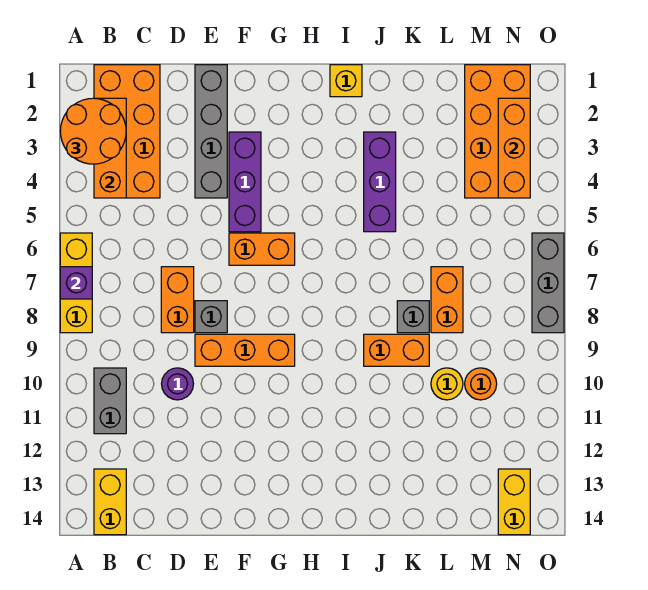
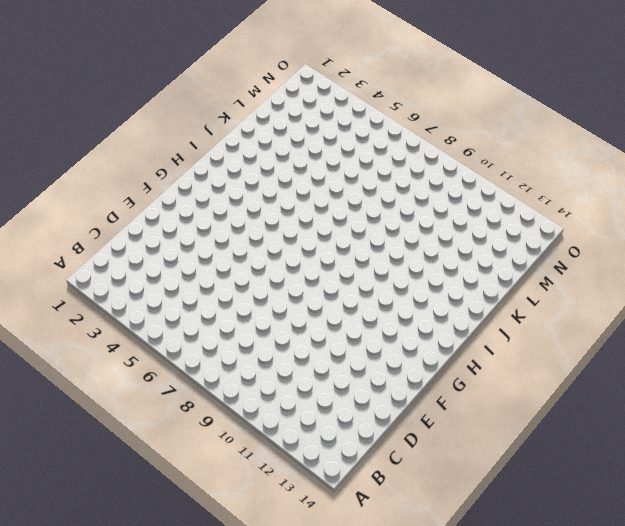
none -> yellow 1x3 brick [60,233,92,333]
none -> orange 2x4 brick [94,65,160,198]
none -> grey 1x2 brick [94,368,126,434]

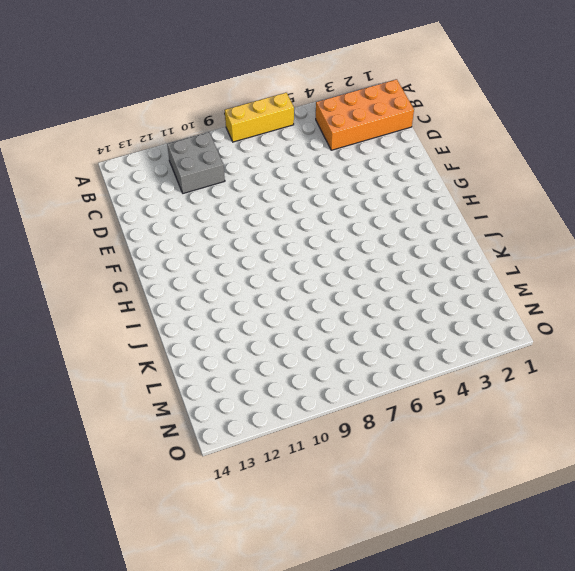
grey 2x2 brick [167,132,225,193] -> grey 1x2 brick [94,368,126,434]
none -> yellow 1x2 brick [94,469,126,535]
none -> orange 1x2 brick [161,267,194,333]
none -> purple 1x1 round brick [162,368,193,400]

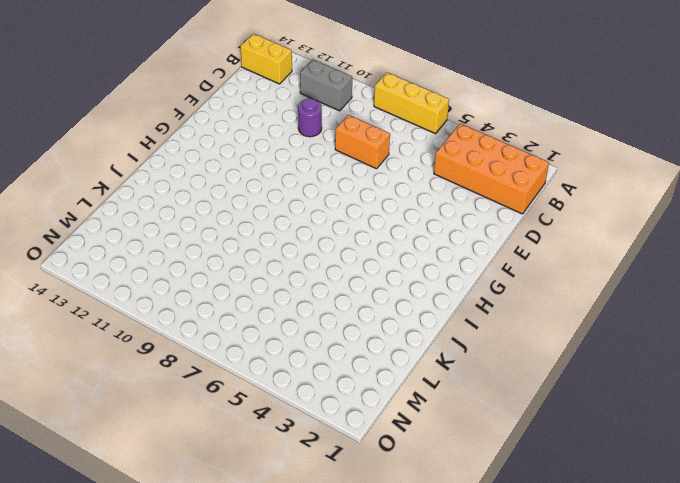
none -> grey 1x4 brick [195,65,227,198]
none -> grey 1x1 brick [195,301,227,333]
none -> orange 1x3 brick [195,334,295,366]

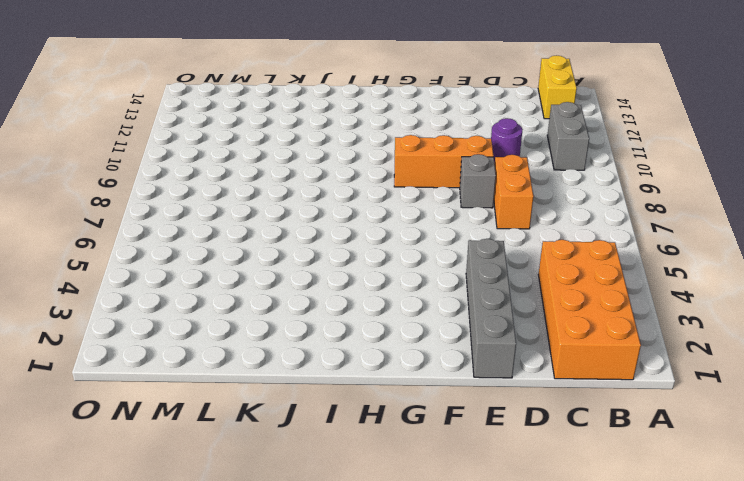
none -> yellow 1x3 brick [60,233,92,333]
none -> purple 1x3 brick [229,132,261,232]
none -> orange 1x2 brick [229,233,295,265]

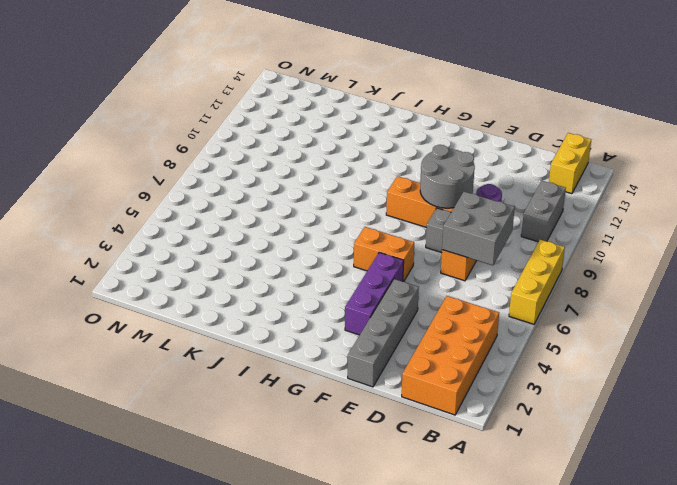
grey 2x2 brick [442,192,515,265] -> none
grey 2x2 round brick [420,145,475,208] -> none
none -> yellow 1x1 brick [330,65,362,97]
none -> purple 1x3 brick [364,132,396,232]
none -> orange 1x2 brick [364,334,429,366]

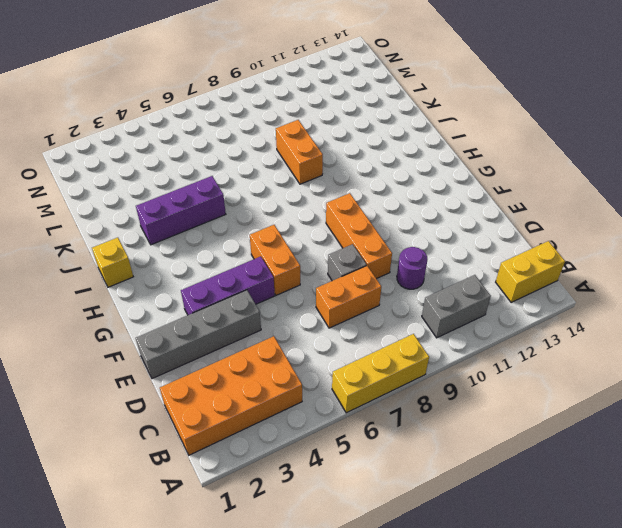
none -> grey 1x1 brick [397,301,429,333]
none -> orange 1x2 brick [431,267,463,333]
none -> yellow 1x1 round brick [431,368,463,400]

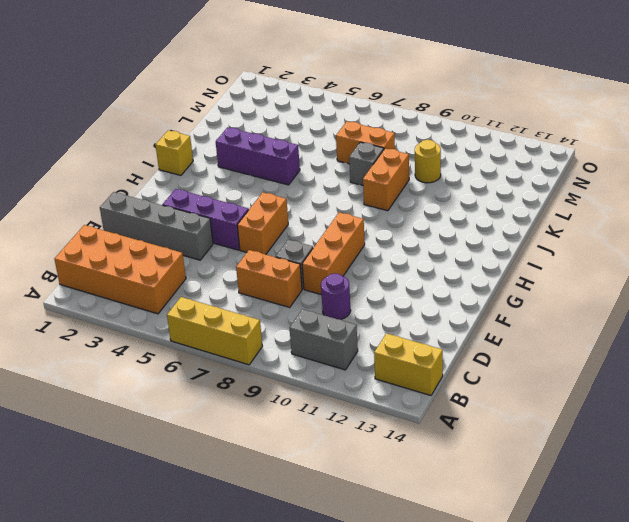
none -> orange 2x4 brick [465,65,530,198]
none -> orange 1x1 round brick [465,368,497,400]
none -> yellow 1x2 brick [498,469,530,535]

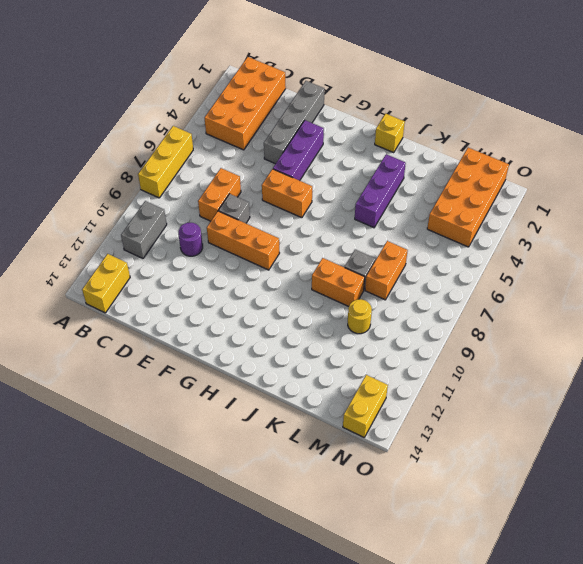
none -> orange 1x1 round brick [465,368,497,400]
none -> grey 1x3 brick [532,233,564,333]
none -> purple 1x1 brick [60,267,92,299]

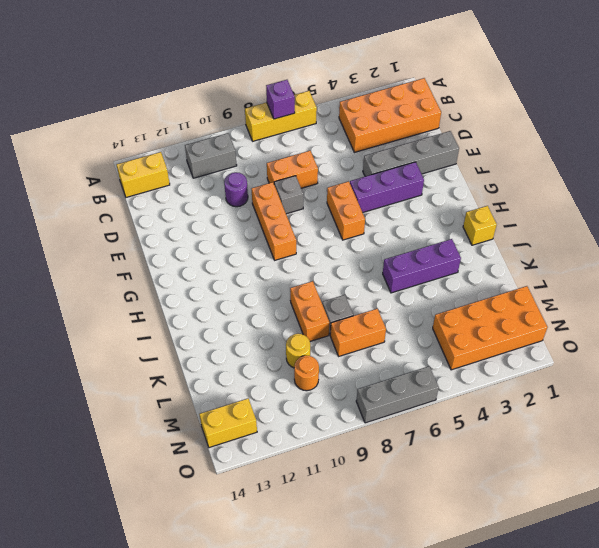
none -> orange 1x3 brick [94,98,126,198]
none -> orange 1x3 brick [498,98,530,198]
none -> orange 2x2 round brick [60,98,126,164]

